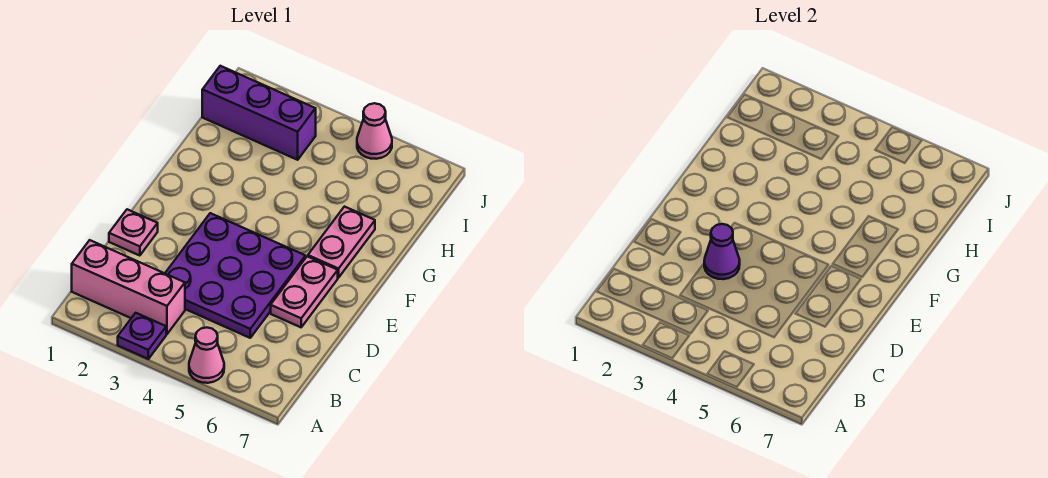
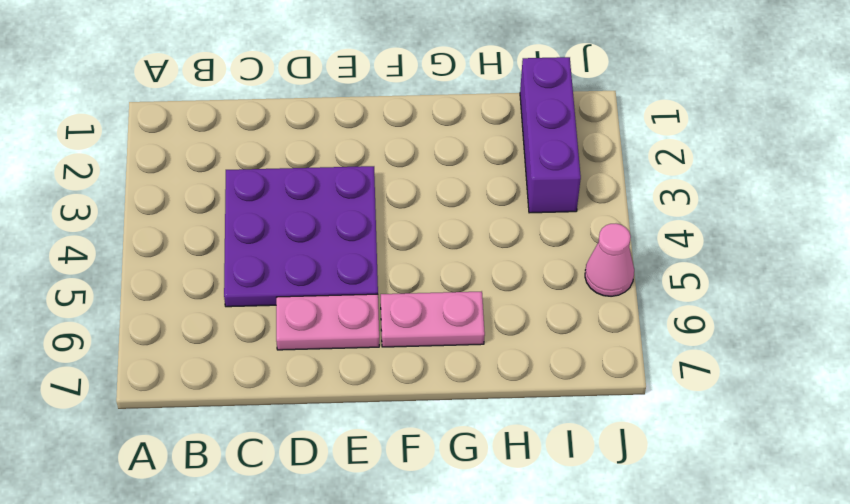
none -> purple 1x1 plate [118,313,166,359]
none -> pink 1x1 cone [189,327,224,383]

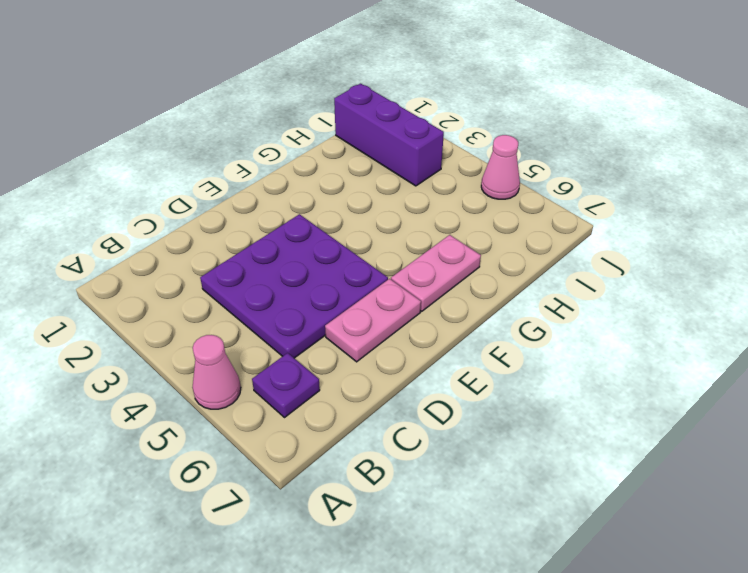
purple 1x1 plate [252,353,320,418] -> purple 1x1 plate moved to [118,313,166,359]
none -> pink 1x3 brick [72,240,185,334]
none -> pink 1x1 plate [109,209,158,256]

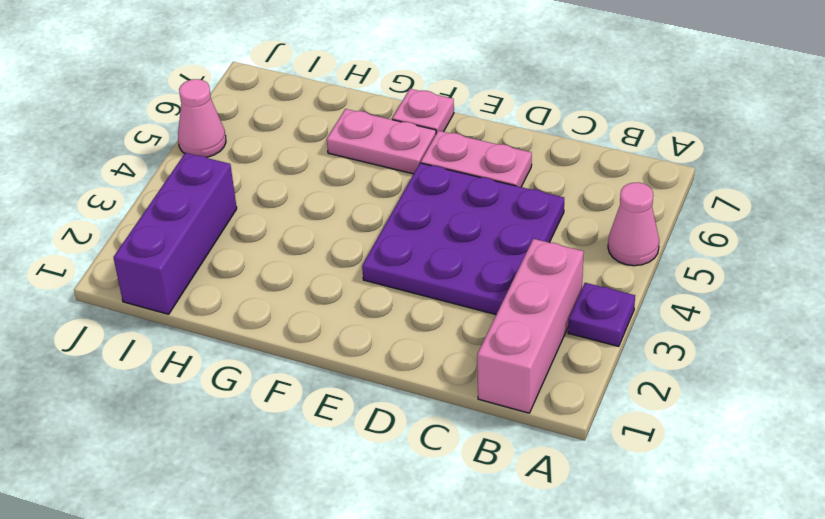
pink 1x1 plate [392,89,454,134] -> pink 1x1 plate moved to [109,209,158,256]
none -> purple 1x1 cone [704,224,740,279]

